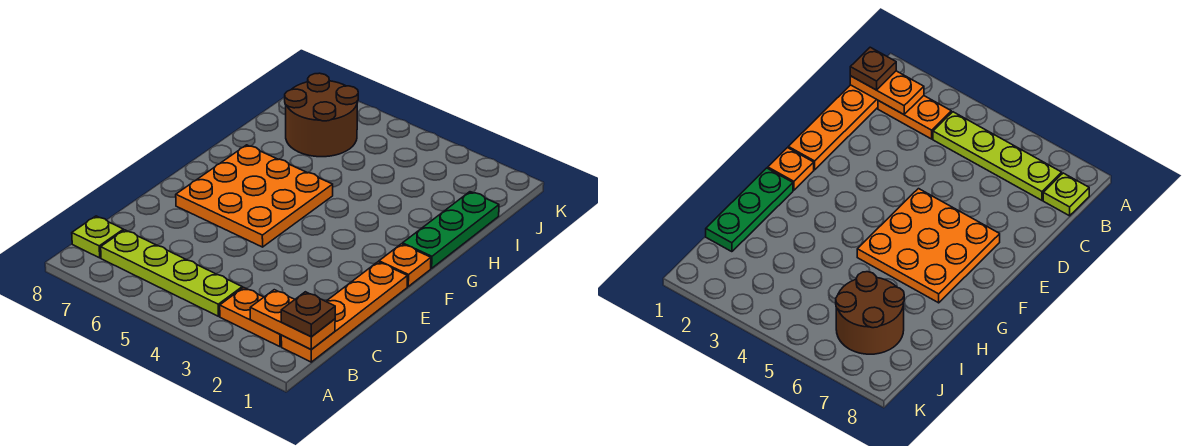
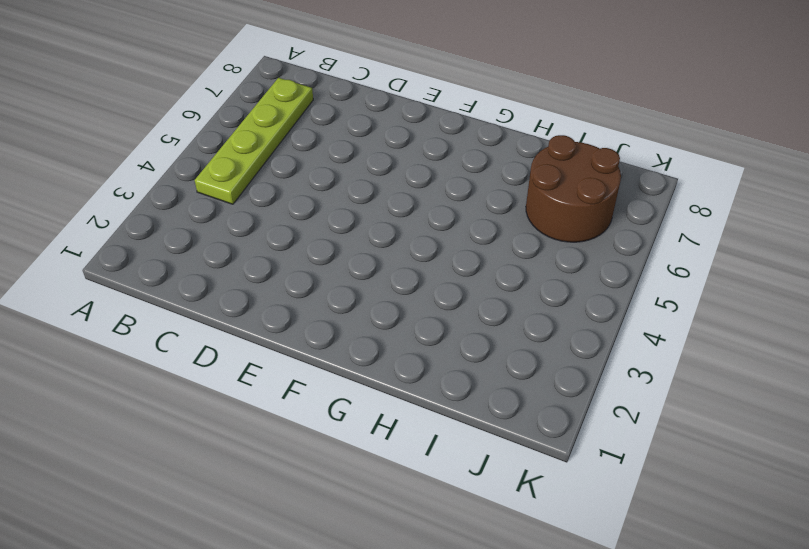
none -> orange 1x4 plate [281,262,407,362]
none -> orange 1x2 plate [220,287,282,347]

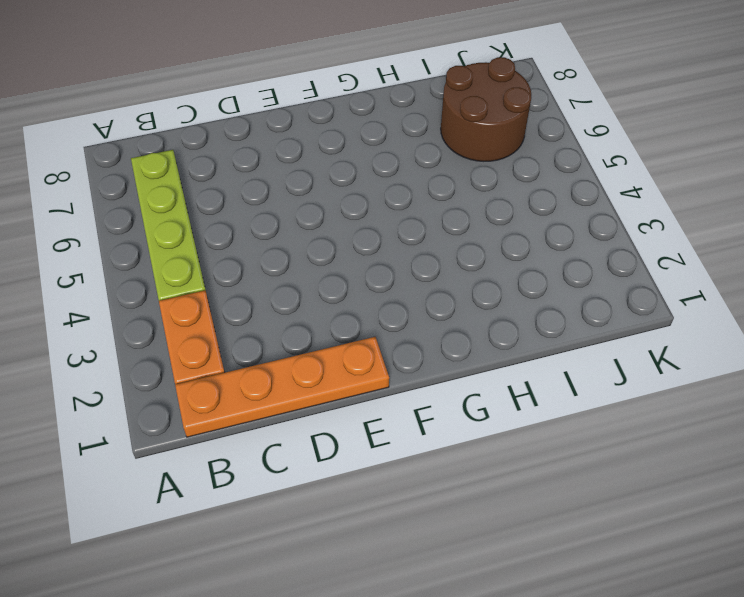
none -> lime 1x1 plate [72,216,123,258]
none -> orange 3x3 plate [176,145,333,247]

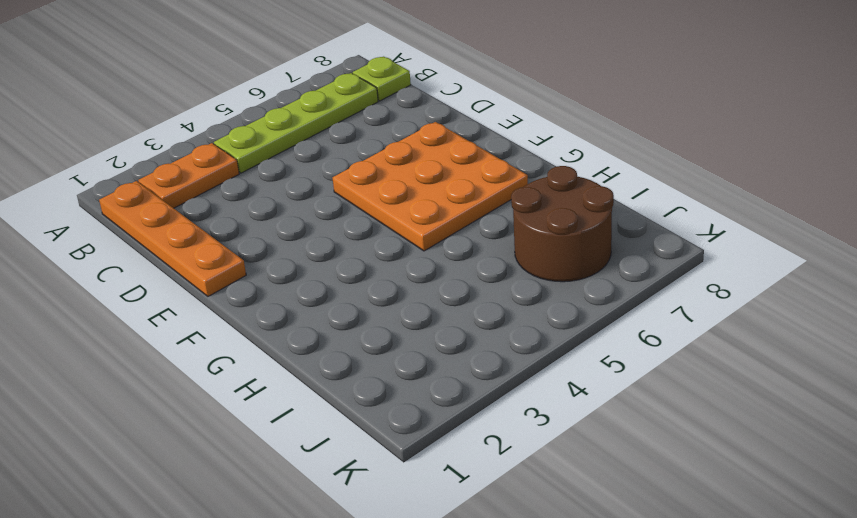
none -> orange 1x1 plate [379,244,431,286]
none -> green 1x3 plate [403,192,499,268]

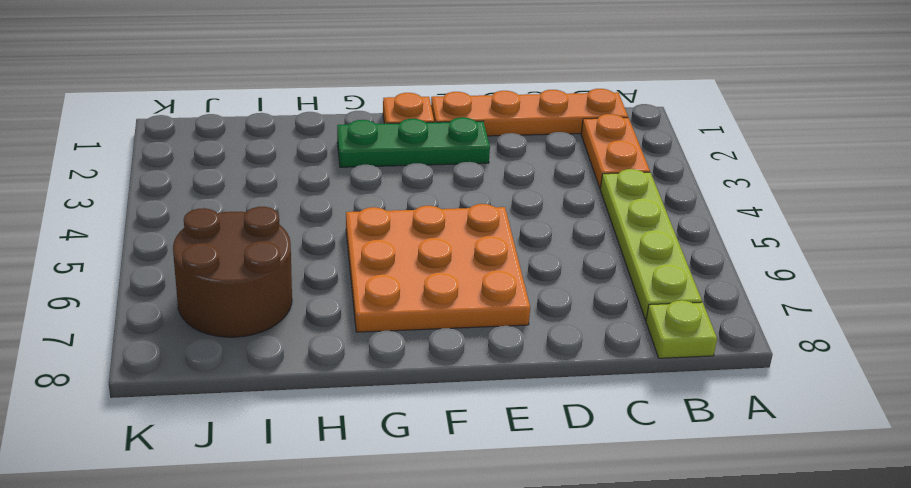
green 1x3 plate [337,117,490,167] -> green 1x3 plate moved to [403,192,499,268]
none -> orange 1x2 plate [250,290,335,349]
none -> brown 1x1 plate [281,292,335,337]

